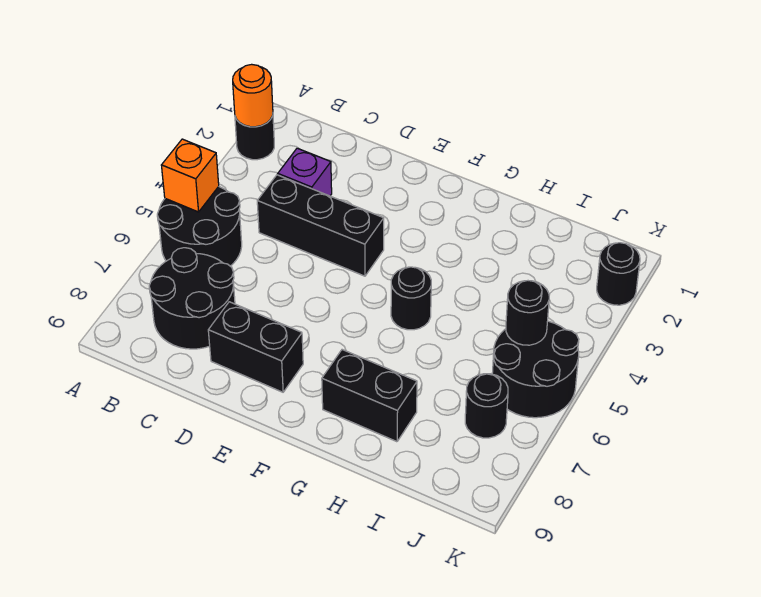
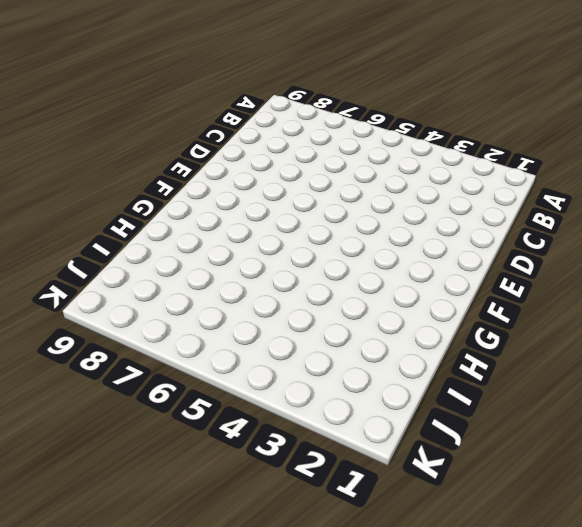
none -> black 1x1 round brick [235,116,274,160]
none -> black 2x2 round brick [157,187,242,266]
none -> black 2x2 round brick [149,248,235,349]

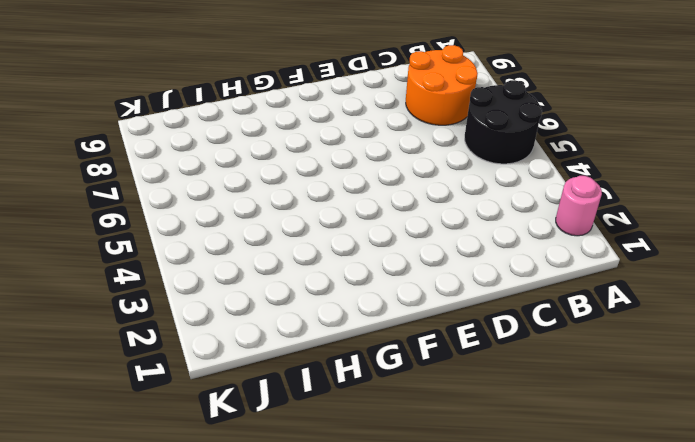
pink 1x1 round brick [556,176,602,236] -> black 1x1 round brick [235,116,274,160]
orange 2x2 round brick [406,45,478,125] -> black 2x2 round brick [149,248,235,349]
none -> purple 1x1 brick [278,148,332,196]
none -> black 1x3 brick [257,175,384,276]
none -> black 1x2 brick [208,302,303,392]

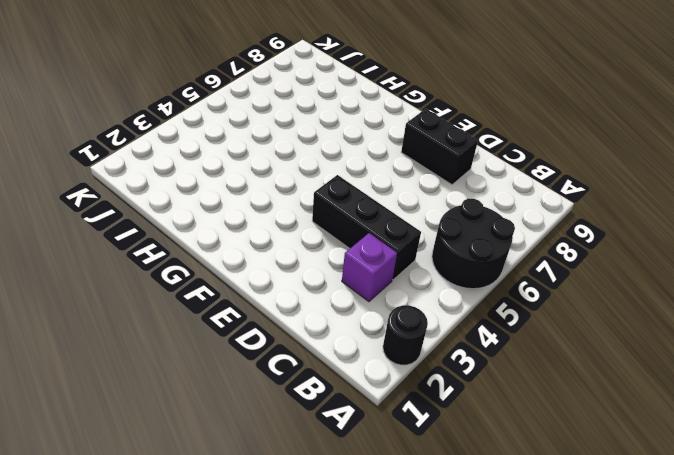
none -> black 2x2 round brick [149,248,235,349]
none -> black 1x1 round brick [391,267,431,330]
none -> black 1x2 brick [322,350,417,442]

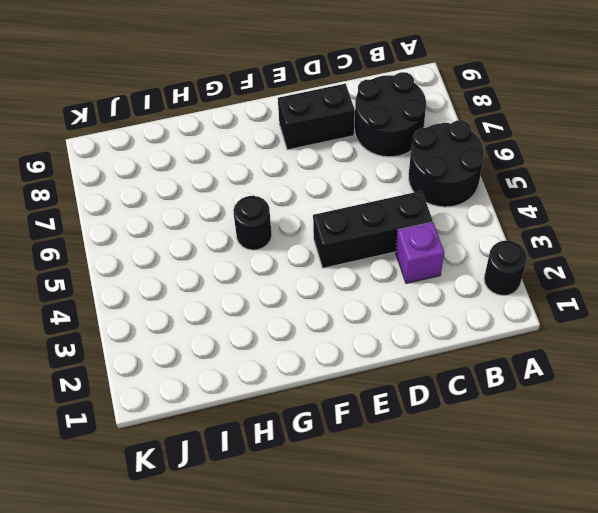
none -> black 1x2 brick [322,350,417,442]
none -> black 2x2 round brick [492,321,579,418]
none -> black 1x1 round brick [465,374,508,438]

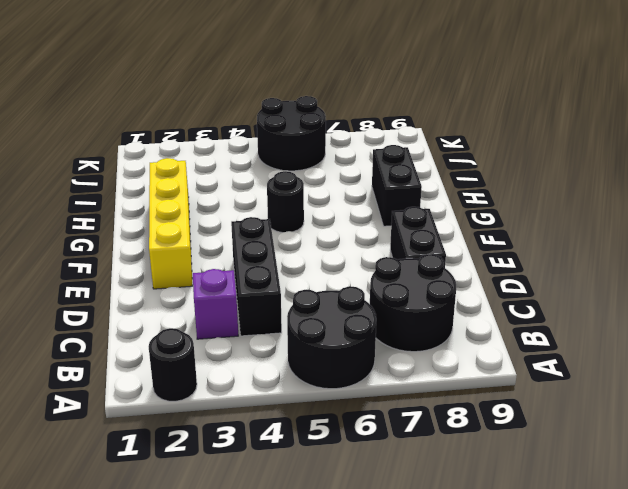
yellow 1x4 brick [149,158,193,289] -> none
none -> black 1x1 round brick [465,374,508,438]
none -> black 1x1 round brick [597,243,640,305]
none -> orange 1x1 round brick [233,64,273,127]

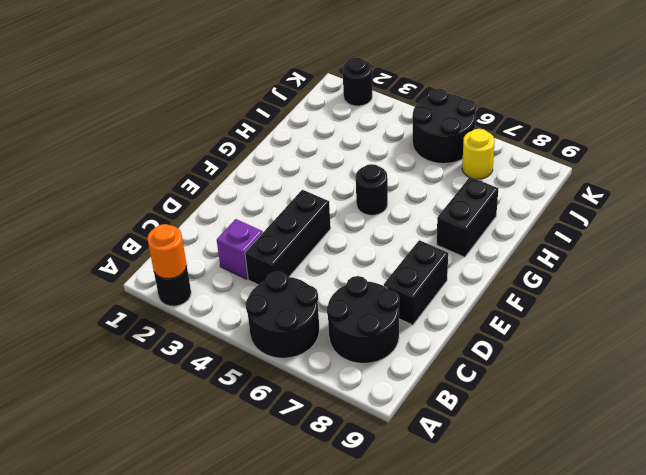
yellow 1x1 round brick [462,129,495,179] -> black 1x1 round brick [465,374,508,438]
none -> orange 1x1 brick [161,139,219,212]
none -> black 1x1 round brick [506,281,549,345]

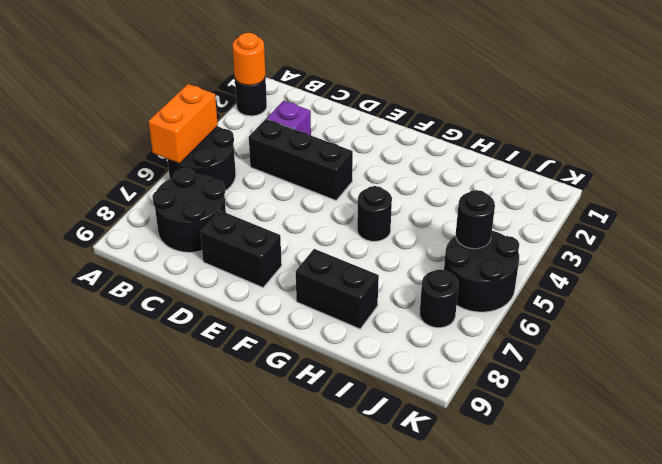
orange 1x2 brick [149,84,218,164] -> orange 1x1 brick [161,139,219,212]
none -> black 1x1 round brick [597,243,640,305]

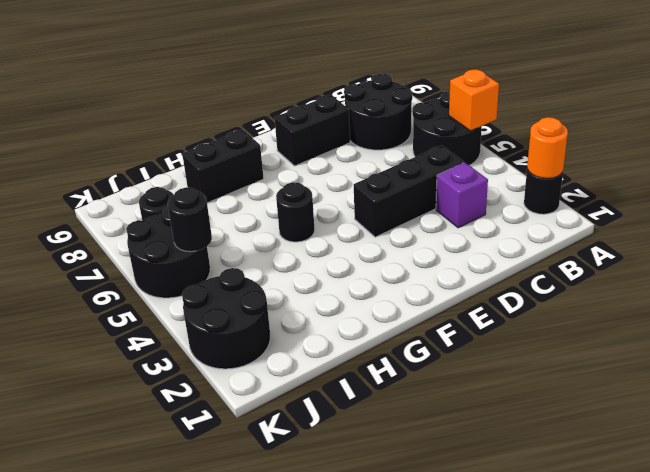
black 2x2 round brick [182,268,270,369] -> black 1x1 round brick [597,243,640,305]

